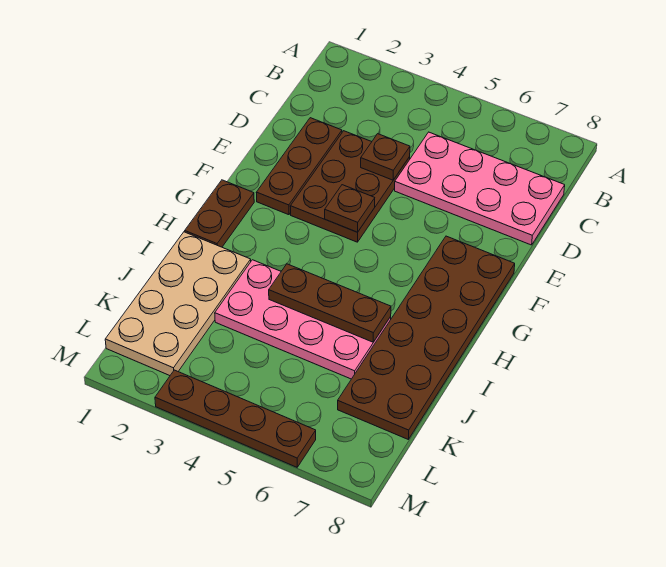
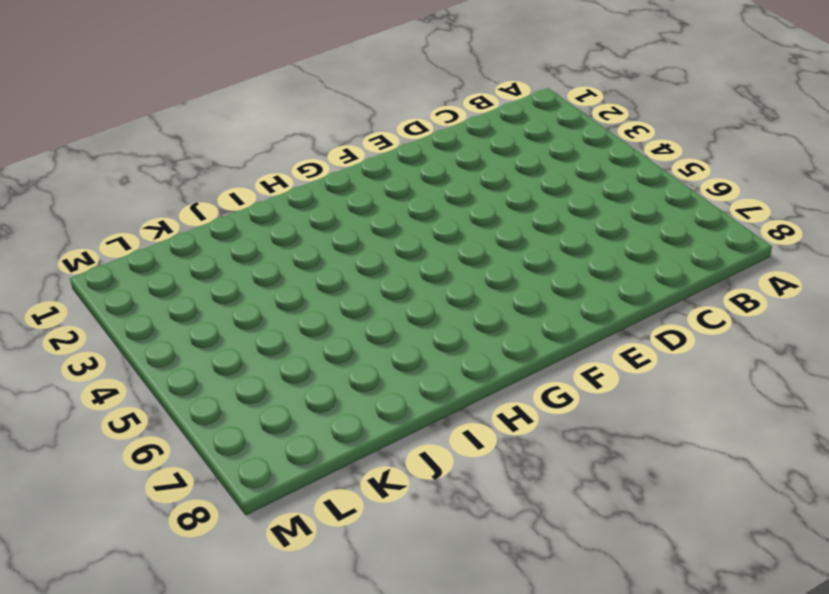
none -> pink 2x4 plate [395,132,565,245]
none -> brown 1x3 plate [256,118,342,215]

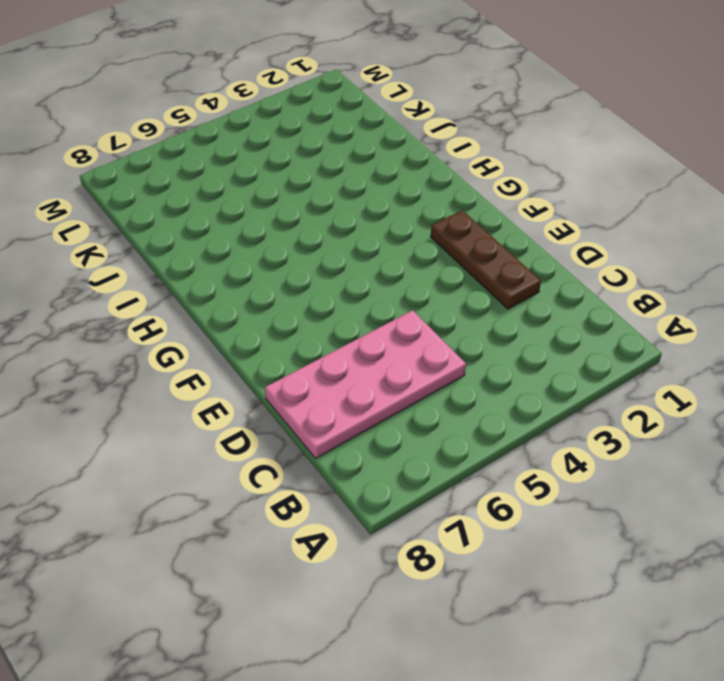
none -> brown 2x3 plate [290,131,410,242]
none -> brown 2x6 plate [338,236,515,439]

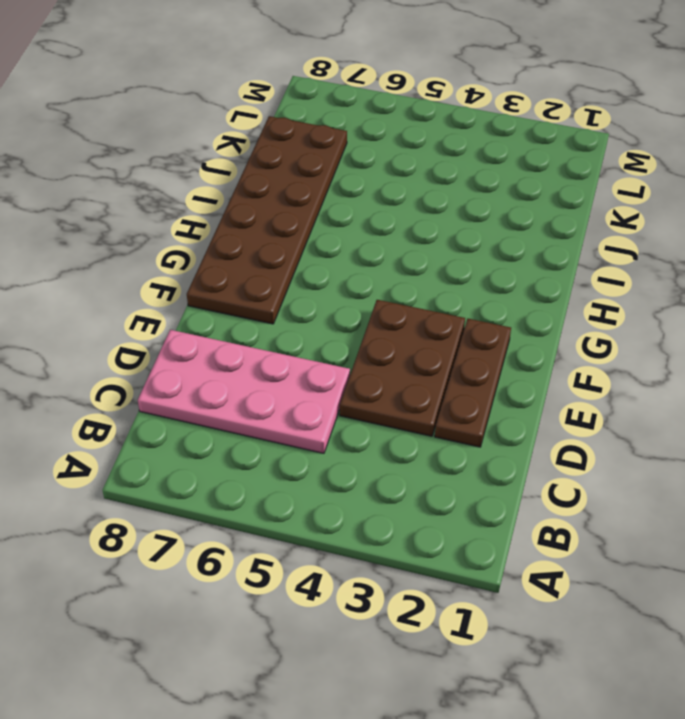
none -> brown 1x2 plate [185,180,254,247]
none -> tan 2x4 plate [105,232,251,376]

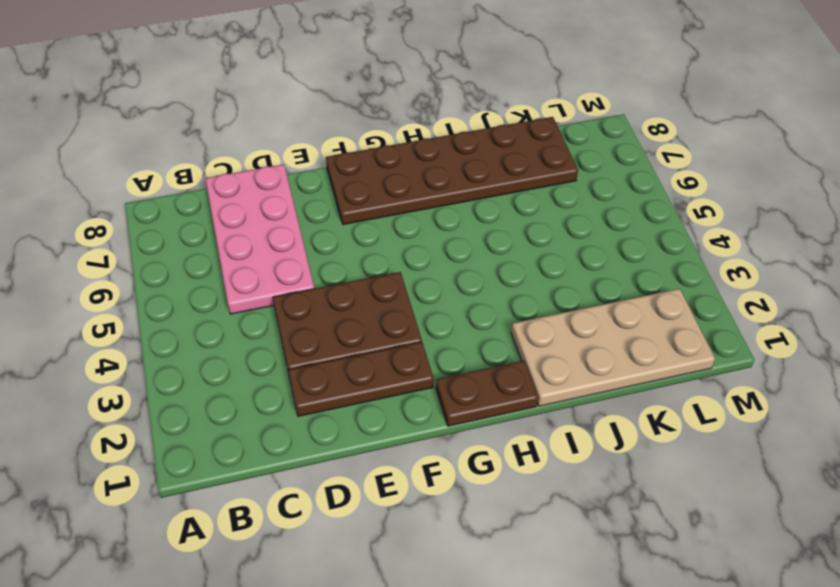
none -> pink 2x4 plate [215,260,391,379]
none -> brown 1x4 plate [155,370,316,467]

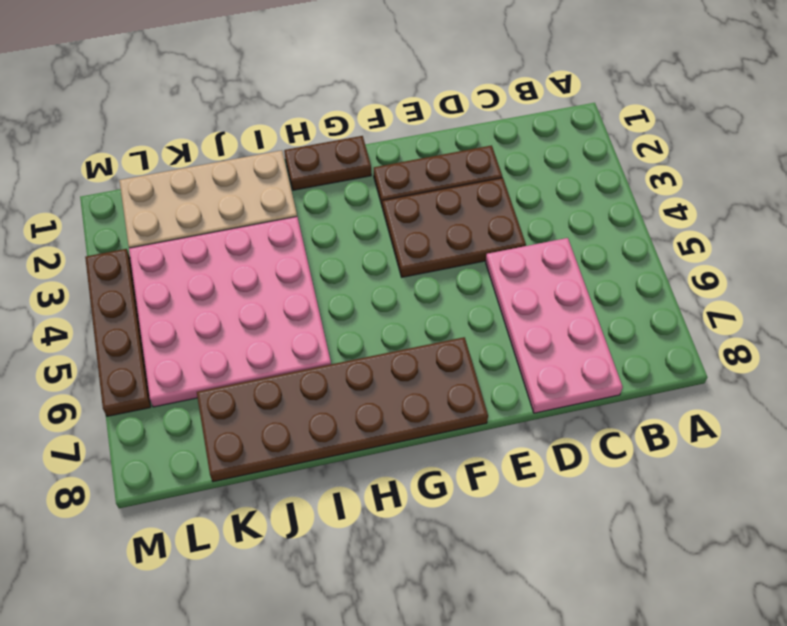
pink 4x4 plate [129,217,331,407] -> pink 2x4 plate [215,260,391,379]
none -> brown 1x1 plate [361,134,410,180]
none -> brown 1x1 plate [325,185,375,232]

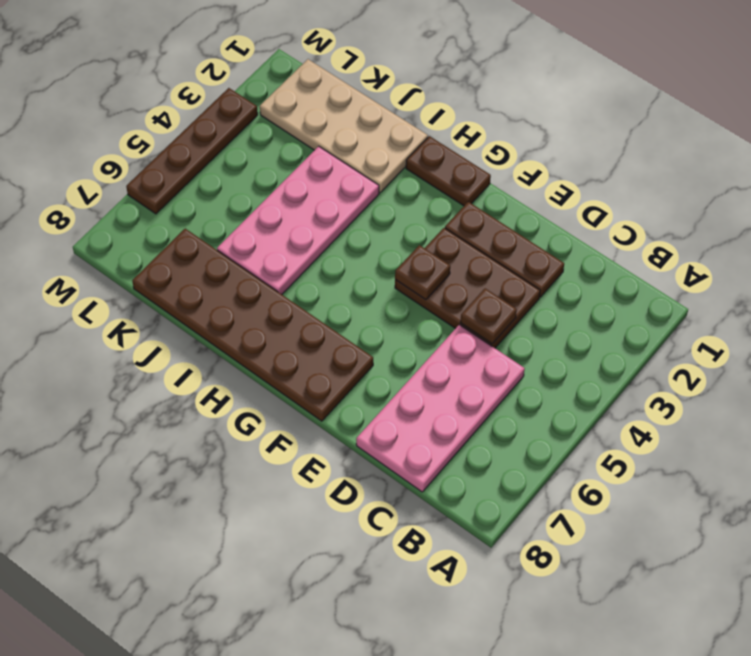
none -> brown 1x3 plate [269,264,391,342]

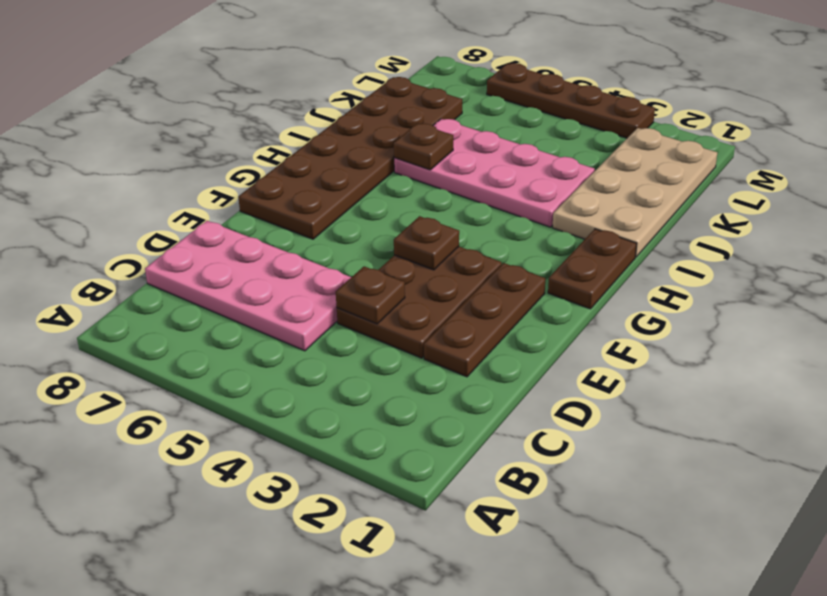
brown 1x1 plate [394,123,453,170] -> brown 1x3 plate [269,264,391,342]

